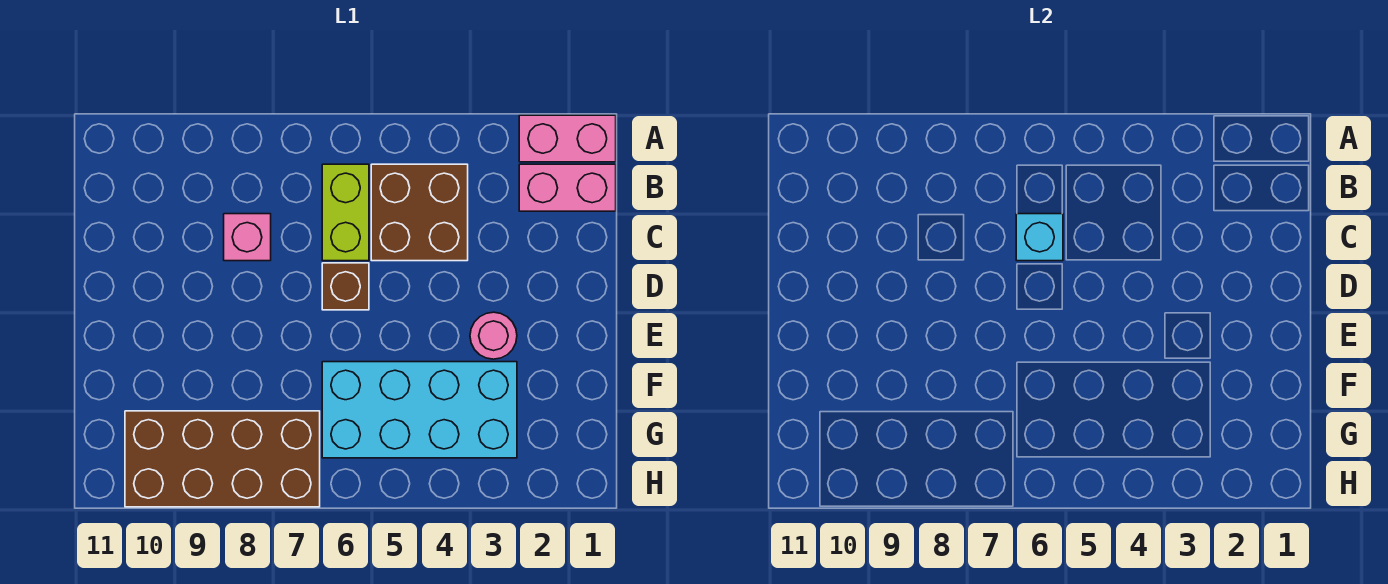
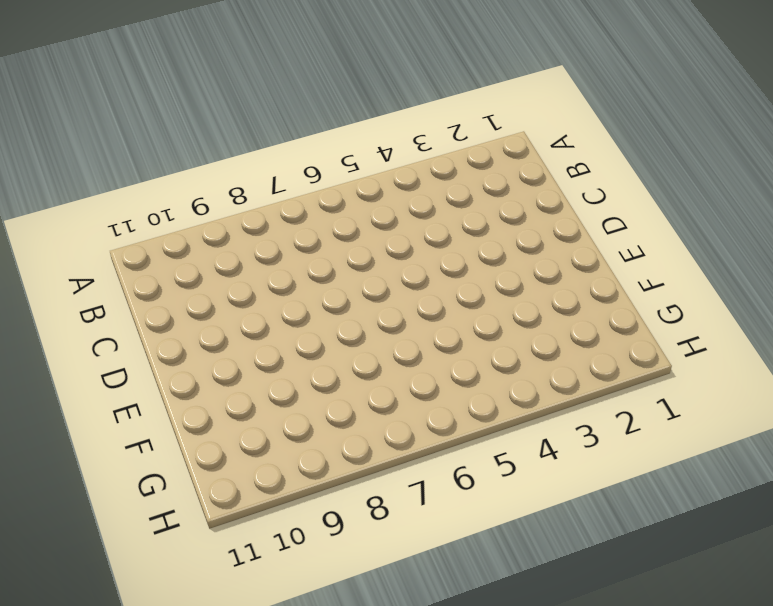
none -> pink 1x2 brick [519,115,616,162]
none -> pink 1x2 brick [519,164,616,211]

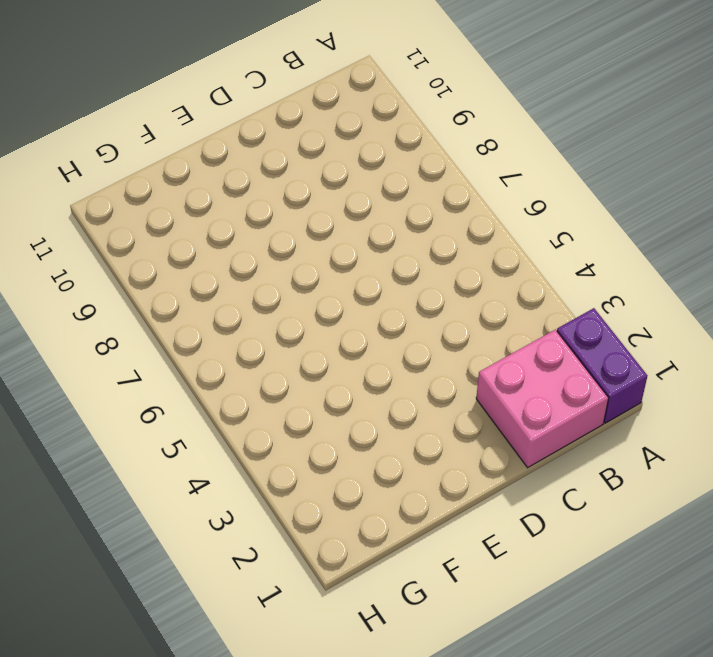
purple 1x2 brick [557,308,647,423] -> pink 1x2 brick [519,115,616,162]
pink 2x2 brick [476,330,609,468] -> pink 1x2 brick [519,164,616,211]
none -> brown 2x2 brick [371,164,468,261]
none -> lime 1x2 brick [322,164,369,261]

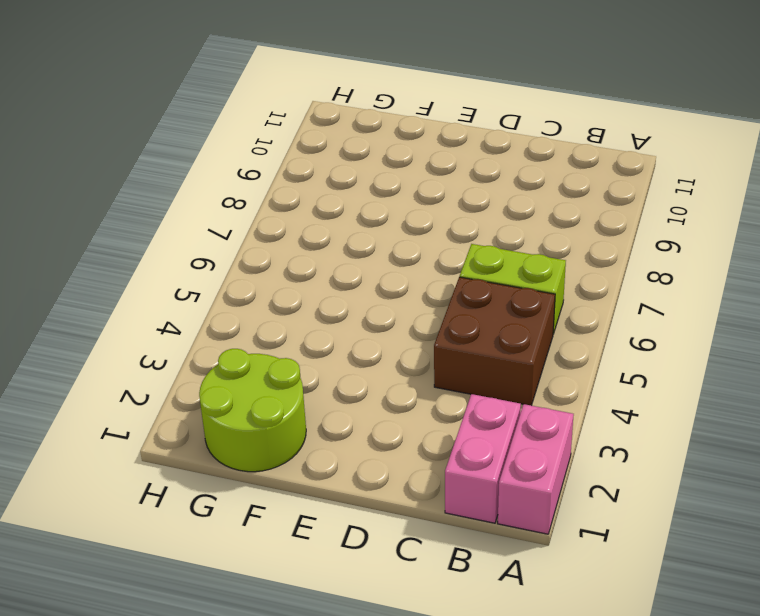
lime 2x2 round brick [199,349,306,472] -> none
none -> pink 1x1 brick [224,214,271,261]
none -> brown 1x1 brick [322,263,369,310]

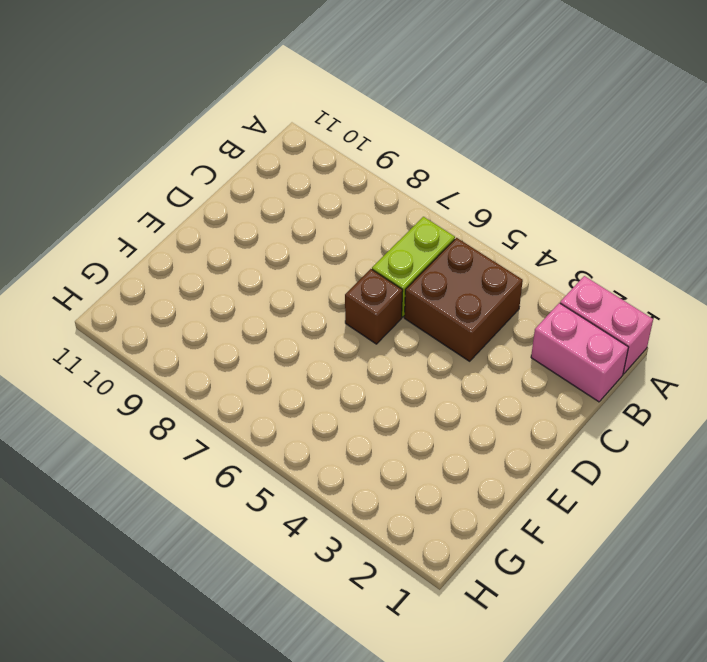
none -> pink 1x1 brick [224,214,271,261]
none -> pink 1x1 round brick [470,312,517,359]

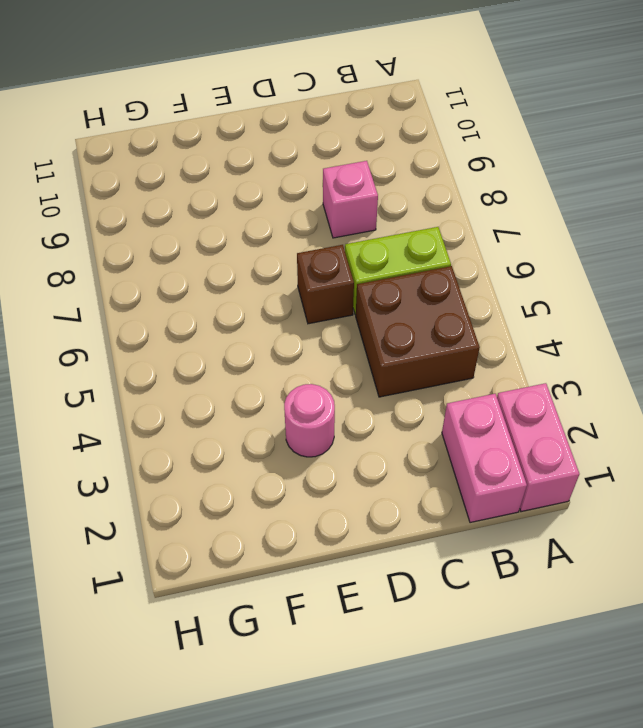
none -> cyan 2x4 brick [322,362,517,458]
none -> brown 2x4 brick [125,411,320,507]

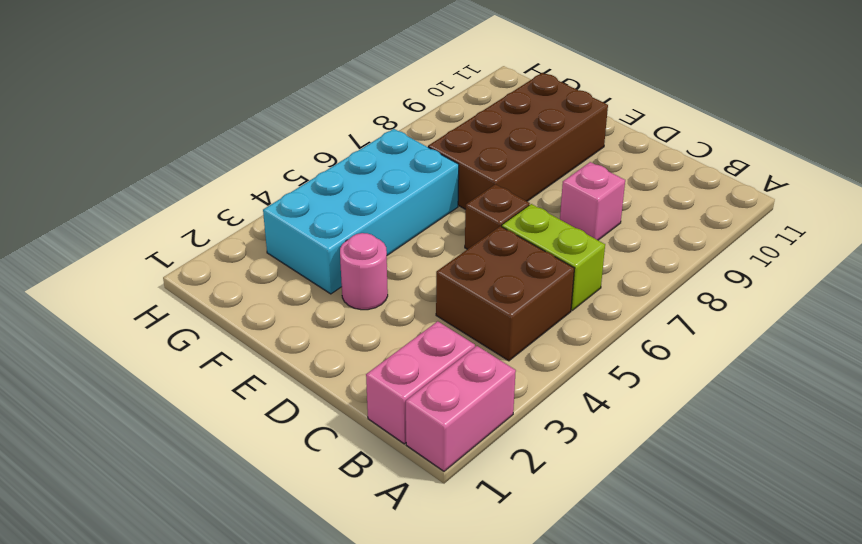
brown 2x4 brick [428,73,608,209] -> brown 2x4 brick moved to [125,411,320,507]
none -> cyan 1x1 brick [1016,214,1063,261]

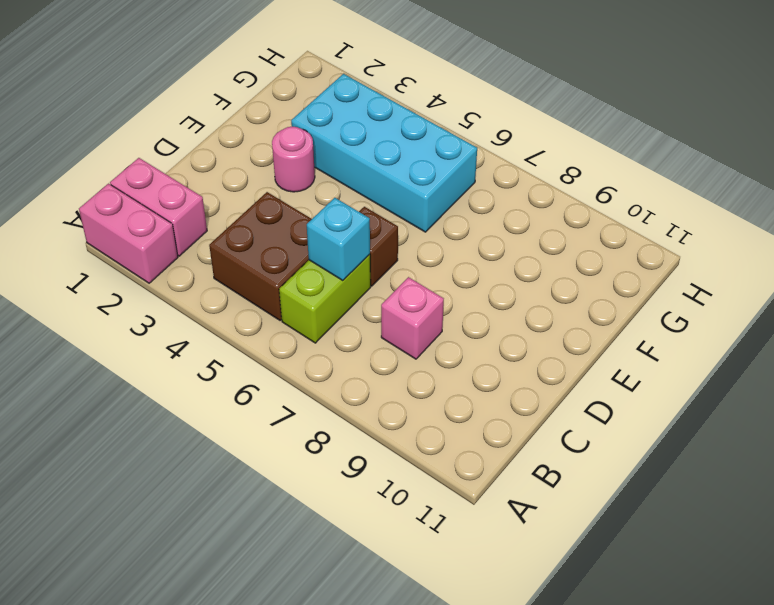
none -> brown 2x4 brick [125,411,320,507]

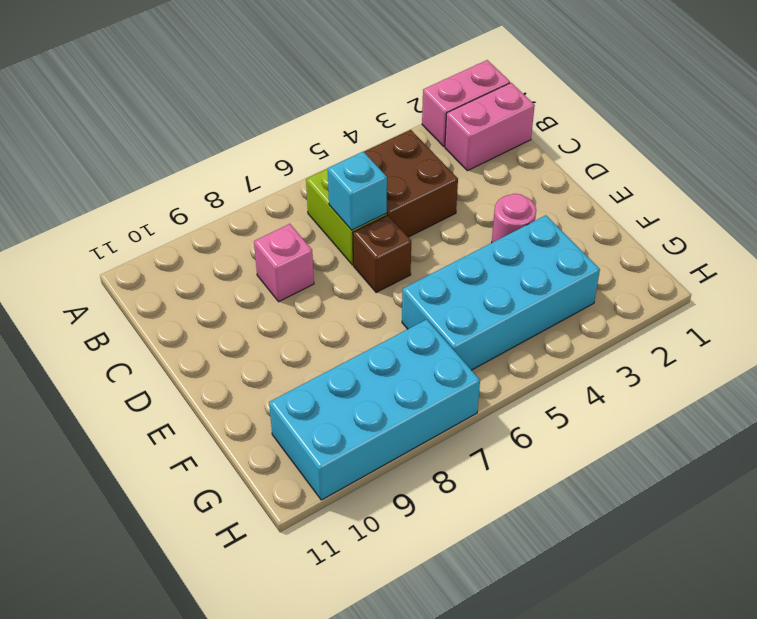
cyan 2x4 brick [269,319,480,500] -> brown 2x4 brick [125,411,320,507]

